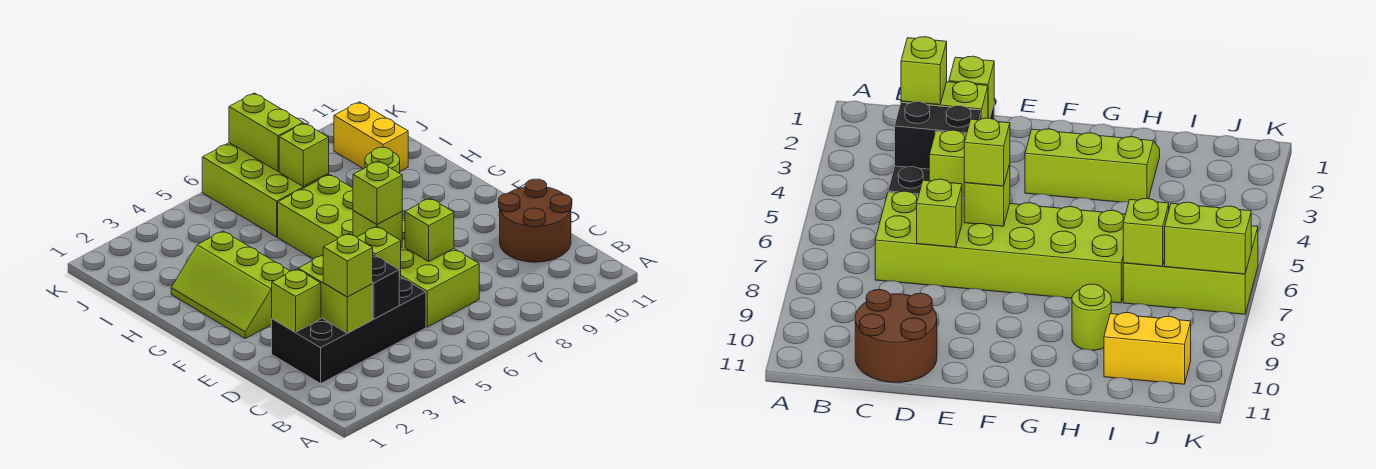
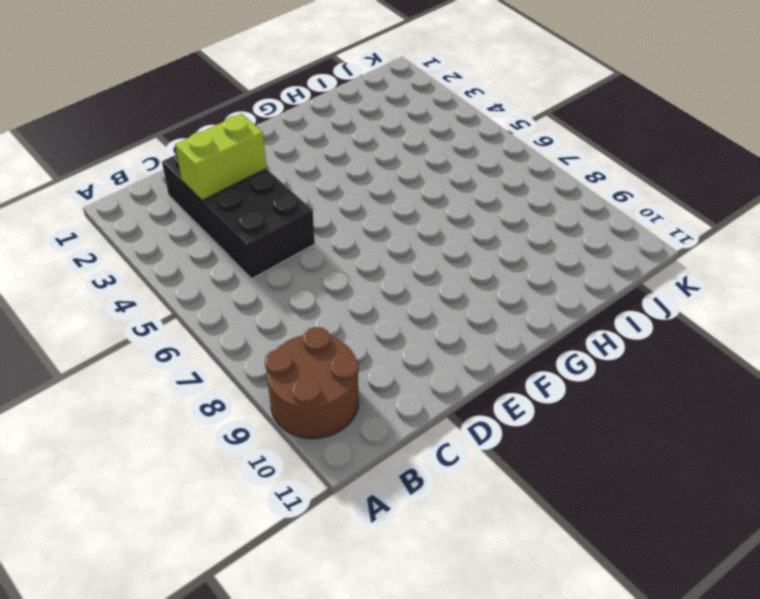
brown 2x2 round brick [265,327,359,438] -> brown 2x2 round brick moved to [499,179,572,262]
none -> lime 2x6 brick [278,174,479,327]
none -> lime 2x3 slope [171,231,289,338]
none -> lime 1x1 round brick [365,147,400,173]

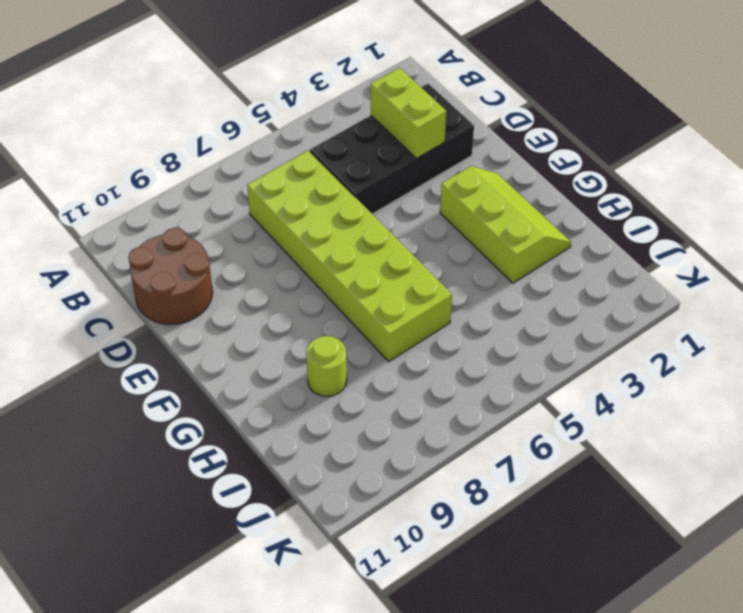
none -> lime 2x3 brick [202,143,329,237]
none -> yellow 1x2 brick [334,102,408,171]
none -> black 1x2 brick [373,254,399,319]

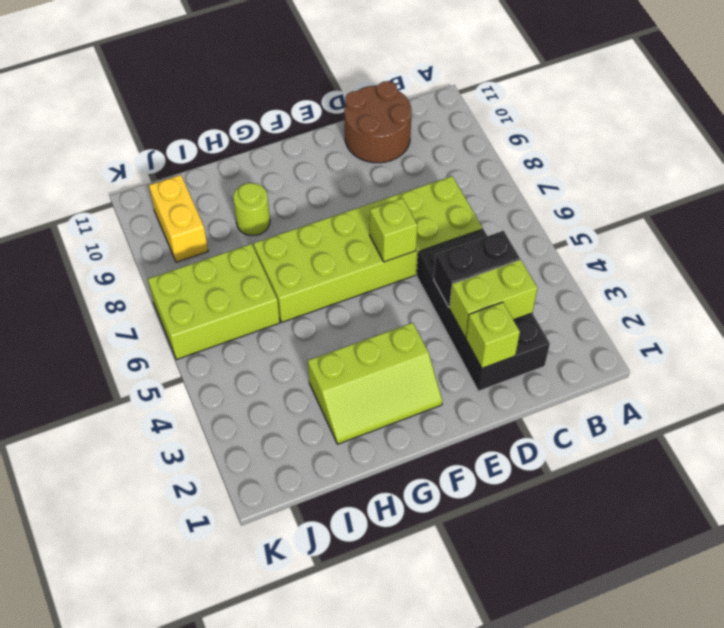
yellow 1x2 brick [149,175,208,262] -> yellow 1x2 brick turned to [334,102,408,171]
none -> lime 1x1 brick [357,227,401,277]
none -> lime 1x1 brick [405,198,454,261]
none -> lime 1x1 brick [279,123,329,187]

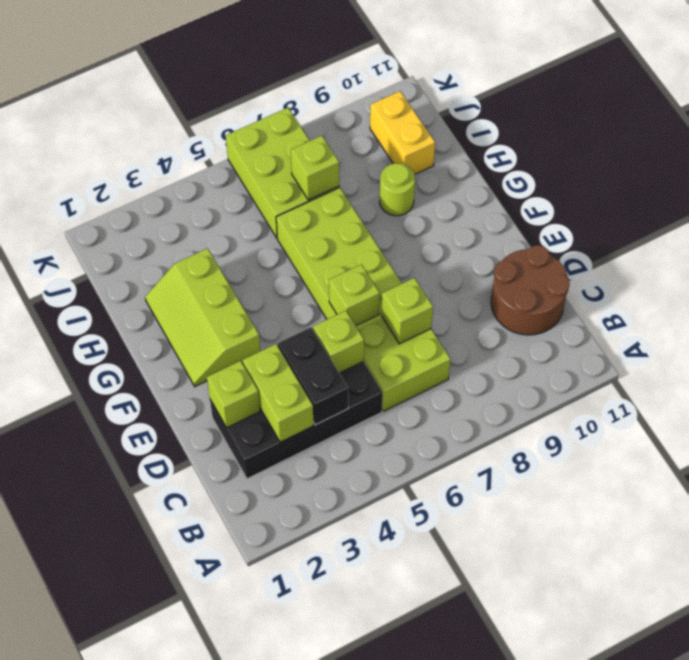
none -> lime 1x2 brick [229,93,303,171]
none -> lime 1x1 brick [323,233,373,297]
none -> lime 1x1 brick [353,161,402,224]

